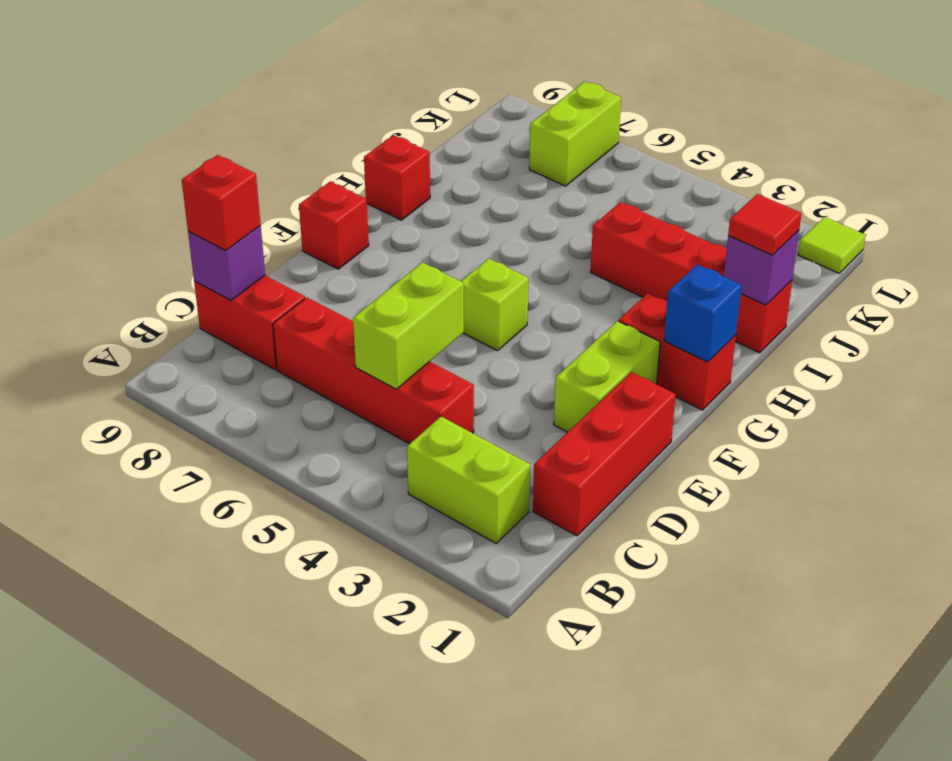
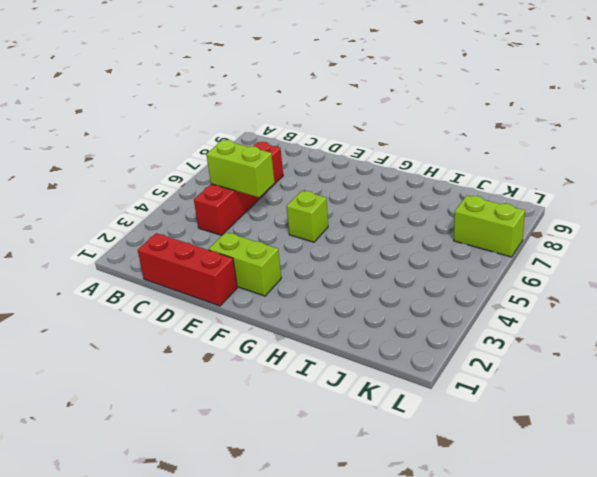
none -> lime 1x2 brick [407,417,530,543]
none -> red 1x2 brick [194,276,305,370]
none -> red 1x1 brick [299,181,369,269]

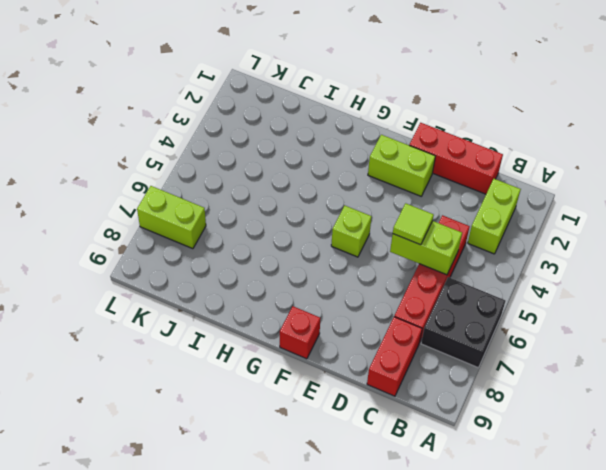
black 2x2 brick [421,277,505,368] -> none
lime 1x1 tile [393,203,434,245] -> lime 1x1 tile moved to [798,217,865,273]
none -> red 1x2 brick [619,293,736,410]
none -> red 1x1 brick [364,135,430,220]
none -> red 1x4 brick [591,202,792,353]

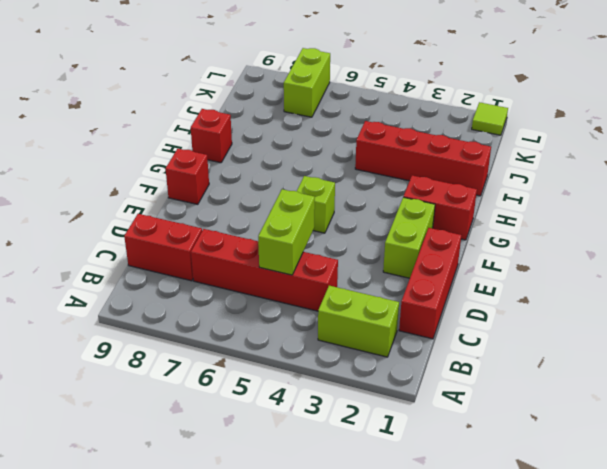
none -> purple 1x1 brick [188,226,265,301]
none -> blue 1x1 brick [664,265,742,362]
none -> purple 1x1 brick [724,230,799,305]

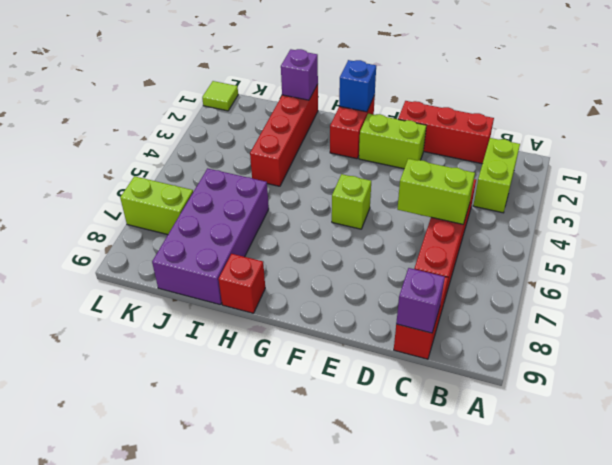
purple 2x4 brick [152,168,269,305] -> none
none -> red 1x1 brick [299,181,369,269]
none -> red 1x1 brick [182,155,261,250]
none -> red 1x1 tile [728,194,802,255]

